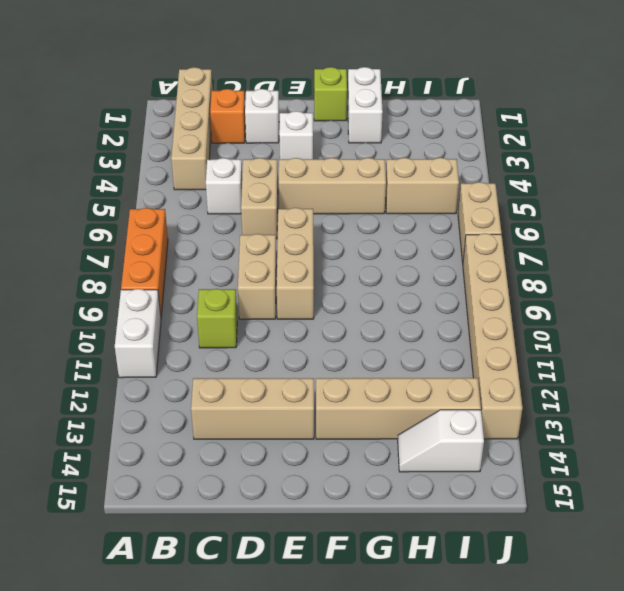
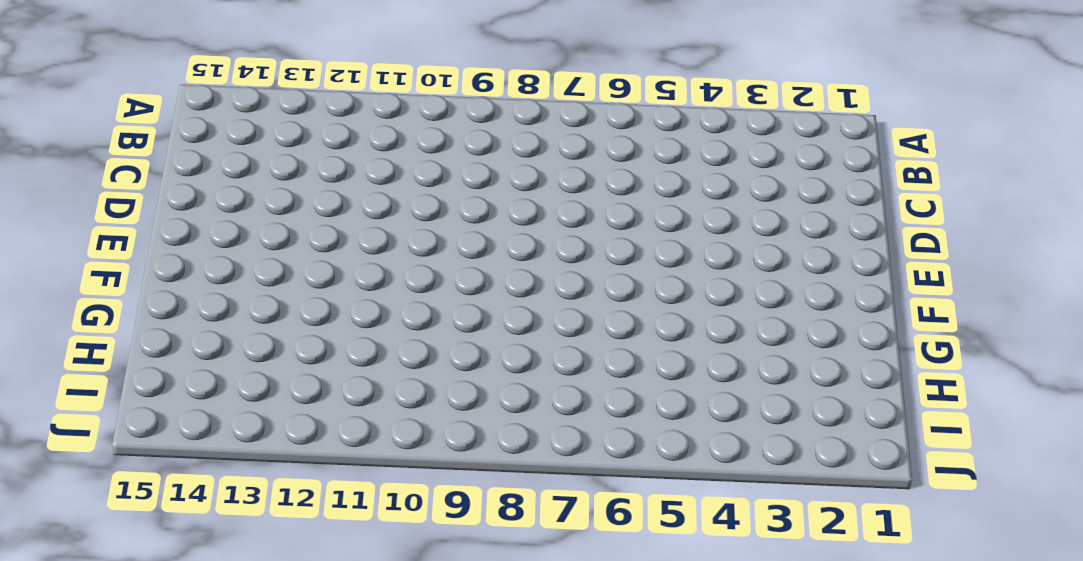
none -> orange 1x3 brick [121,208,168,316]
none -> white 1x2 brick [115,289,161,378]
none -> tan 1x4 brick [171,67,213,190]

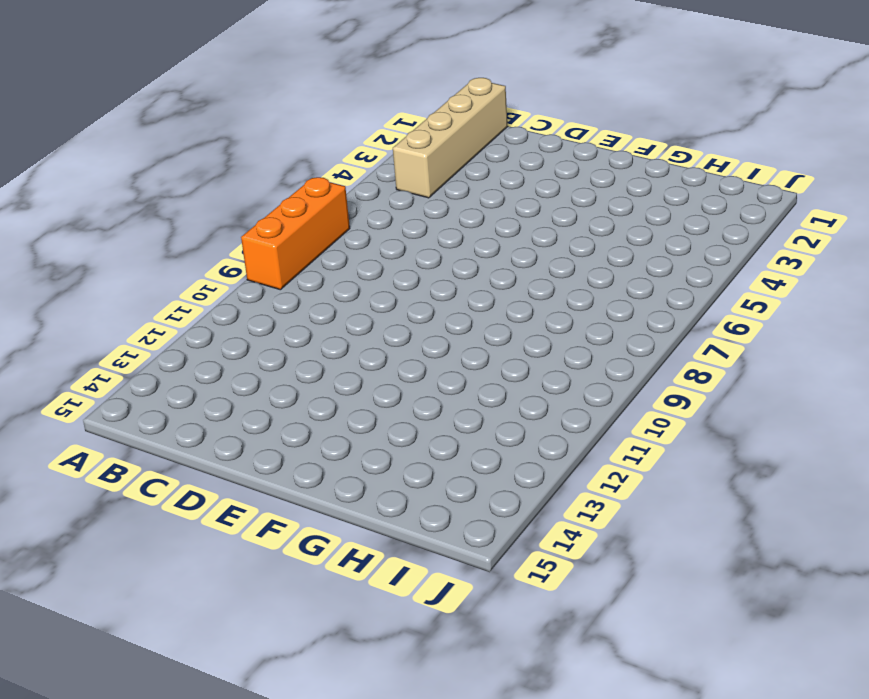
none -> white 1x2 brick [115,289,161,378]
none -> orange 1x1 brick [210,89,245,143]
none -> white 1x1 brick [206,158,242,214]

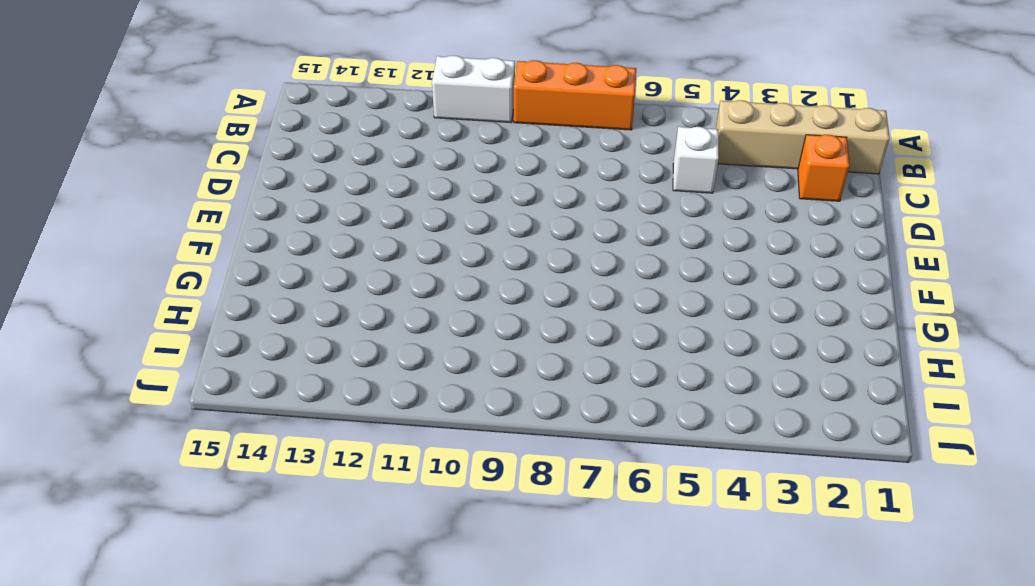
none -> lime 1x1 brick [197,289,237,348]
none -> tan 1x3 brick [191,378,314,439]
none -> white 1x1 brick [245,89,279,143]

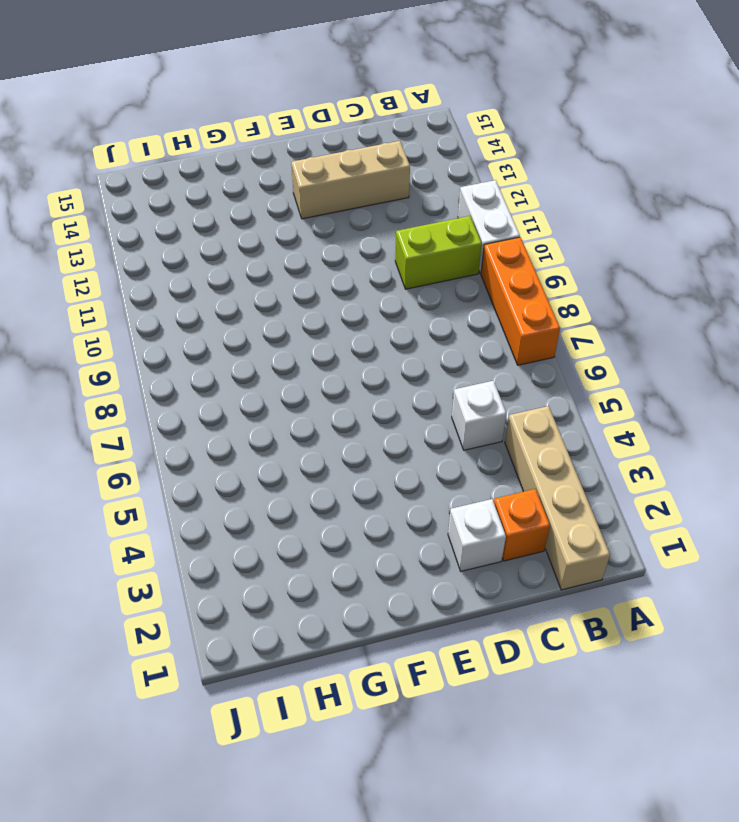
lime 1x2 brick [395,216,482,289] -> lime 1x1 brick [197,289,237,348]
none -> tan 1x2 brick [241,158,278,239]
none -> tan 1x2 brick [238,234,277,319]
none -> white 1x1 brick [279,111,313,159]

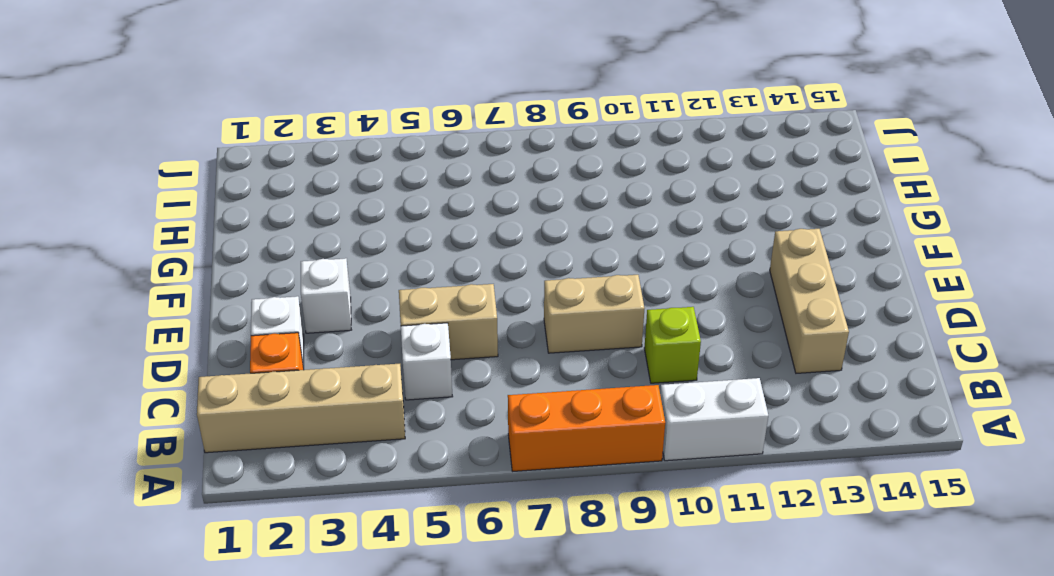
none -> tan 1x3 brick [279,158,386,214]
none -> tan 1x3 brick [277,208,314,319]
none -> lime 1x1 brick [314,67,347,121]

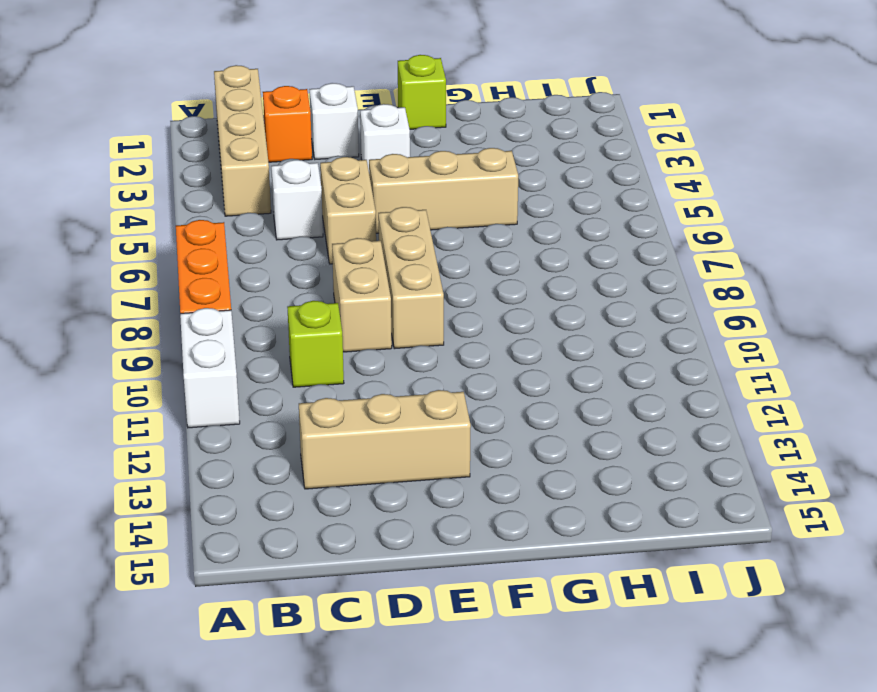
none -> tan 1x4 brick [316,378,481,439]
none -> white 1x2 brick [348,67,383,143]
none -> tan 1x2 brick [386,158,459,214]

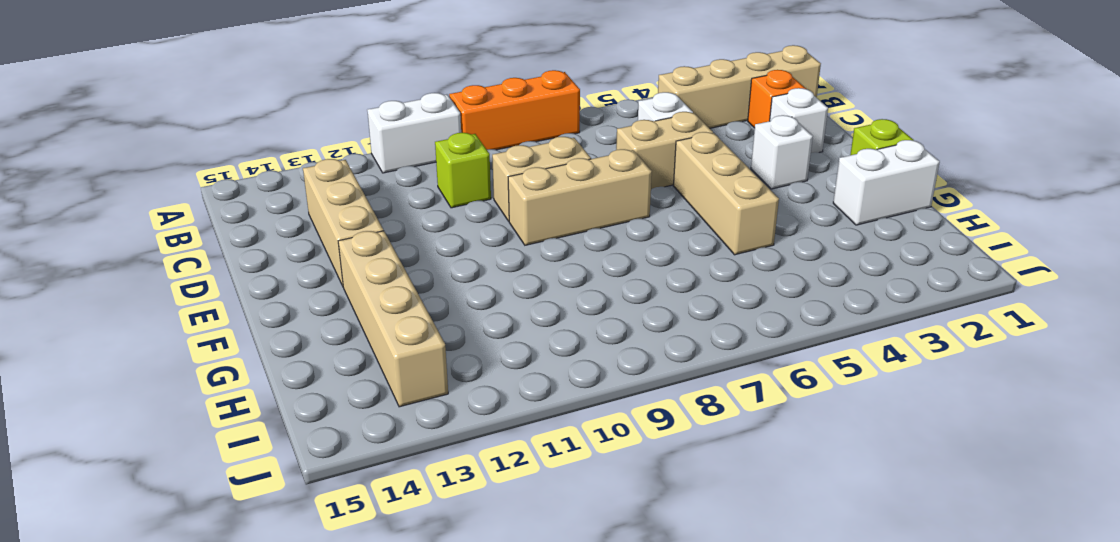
none -> tan 1x2 brick [386,158,459,214]
none -> white 1x2 slope [398,410,484,472]
none -> tan 1x2 brick [458,182,501,263]

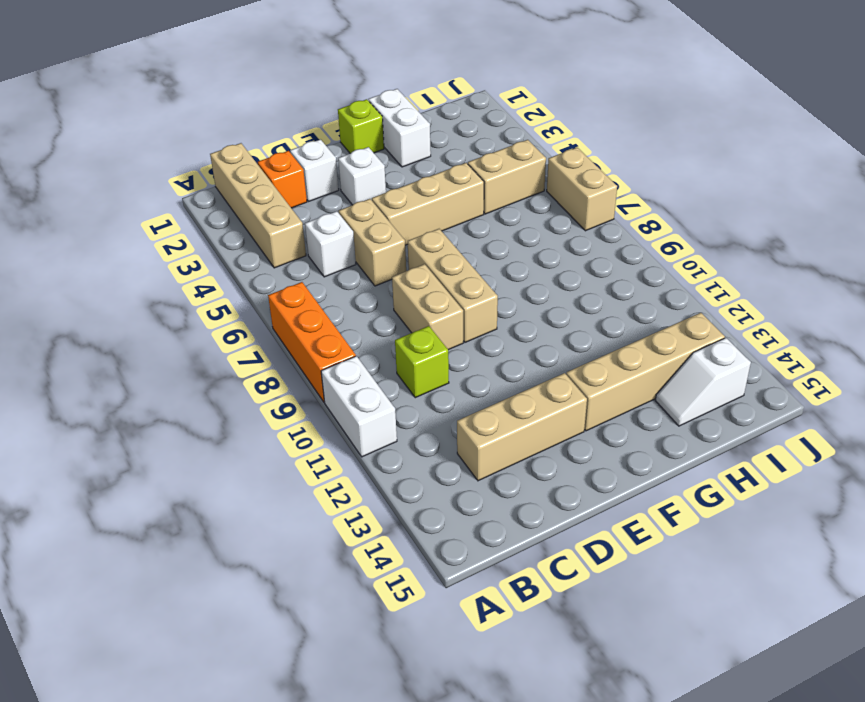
none -> tan 1x6 brick [463,233,523,439]

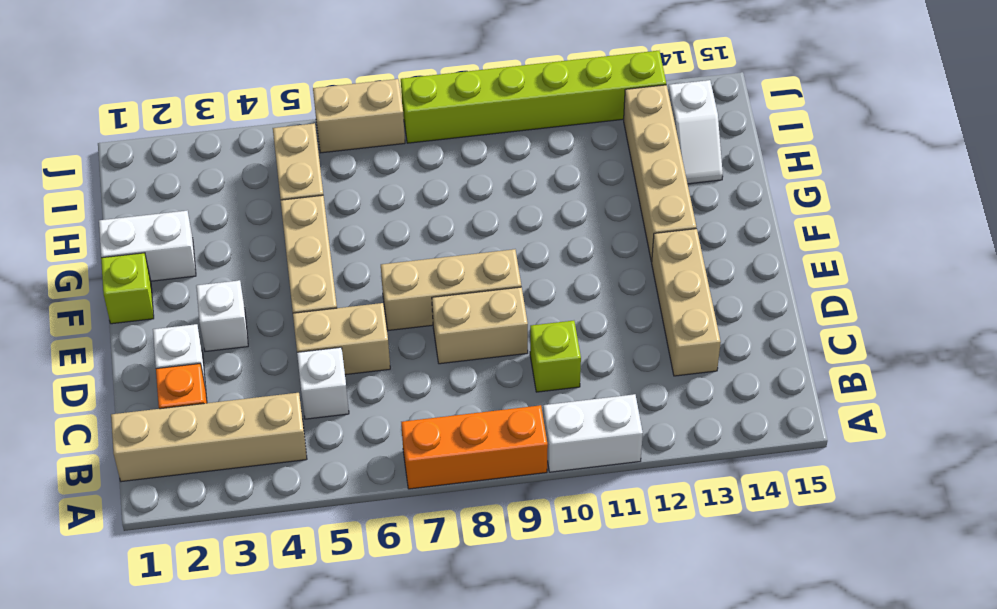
lime 1x6 brick [401,51,666,143] -> tan 1x6 brick [463,233,523,439]

